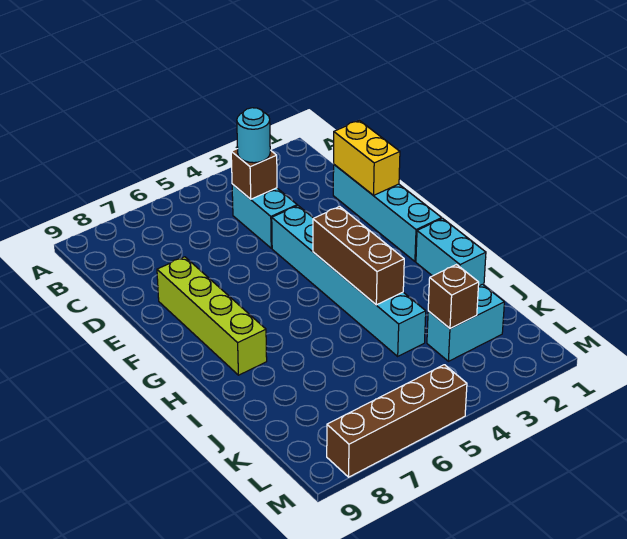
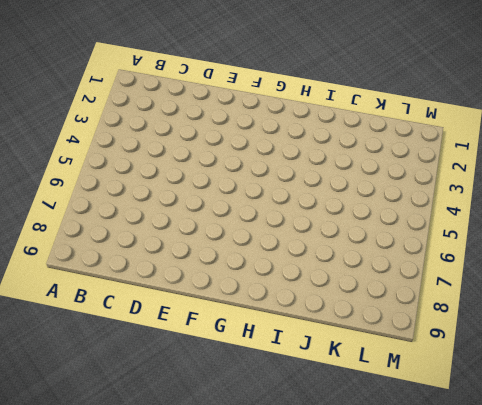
none -> cyan 1x2 brick [232,184,297,248]
none -> cyan 1x4 brick [333,165,442,261]
none -> cyan 1x6 brick [272,206,426,356]

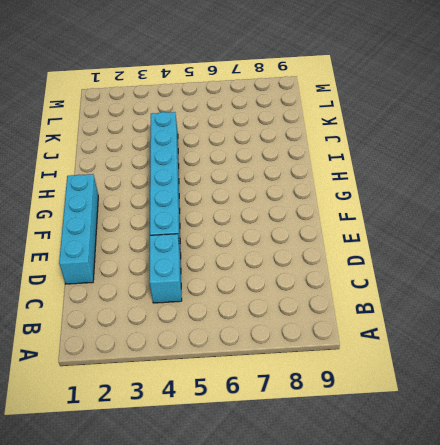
none -> lime 1x4 brick [157,257,267,375]
none -> cyan 1x2 brick [416,219,486,286]
none -> cyan 1x2 brick [427,284,504,361]

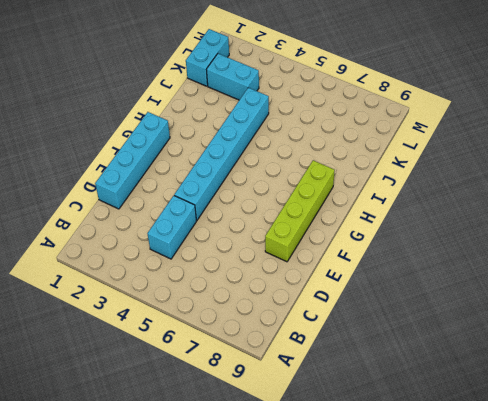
cyan 1x2 brick [186,29,229,86] -> cyan 1x2 brick moved to [416,219,486,286]
none -> brown 1x4 brick [327,365,467,477]
none -> brown 1x1 brick [231,149,277,199]
none -> yellow 1x2 brick [334,120,400,195]

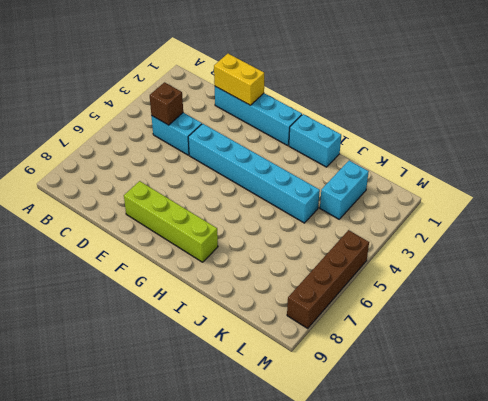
none -> brown 1x3 brick [313,207,404,305]
none -> brown 1x1 brick [428,265,479,329]
none -> cyan 1x1 round brick [237,108,270,163]

